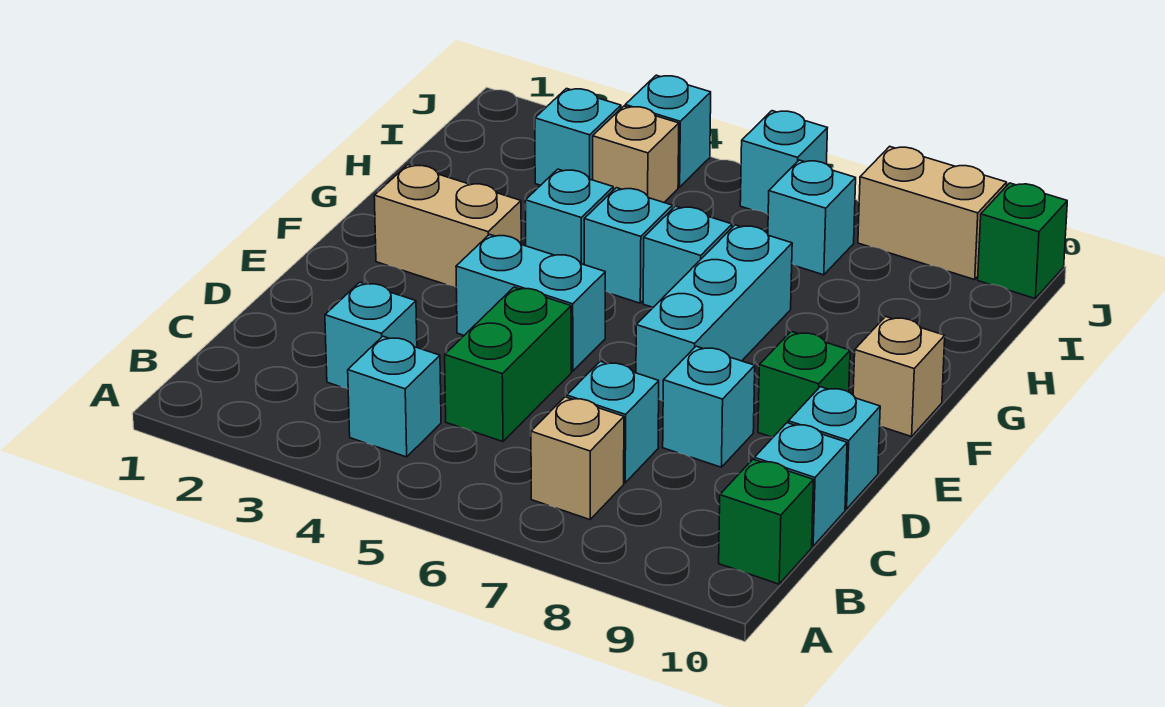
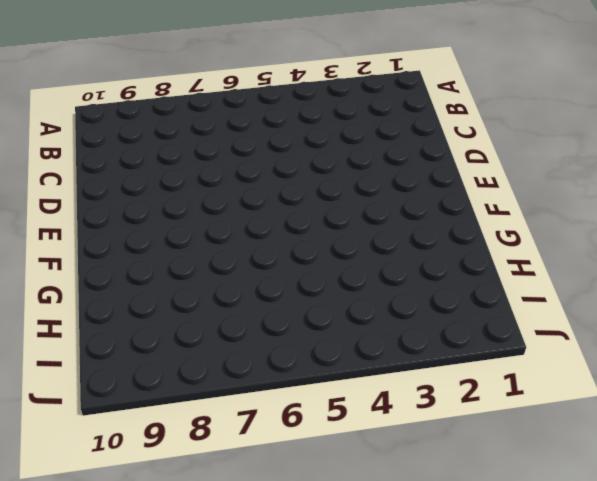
none -> cyan 1x1 brick [348,336,441,457]
none -> tan 1x1 brick [531,397,624,520]
none -> green 1x1 brick [719,459,813,584]

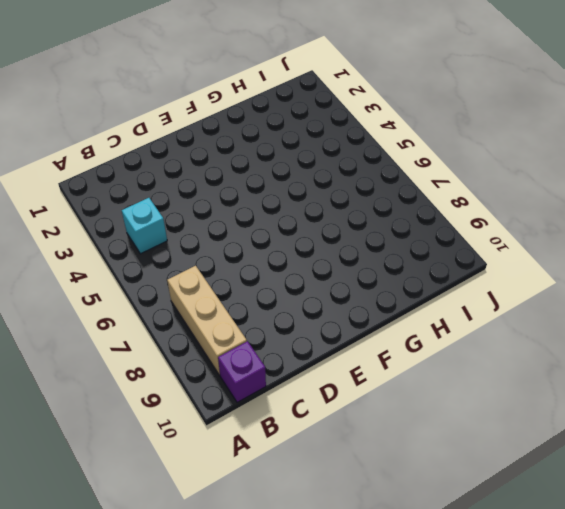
tan 1x3 brick [167,266,247,375] -> tan 1x1 brick [531,397,624,520]
purple 1x1 brick [218,341,266,402] -> green 1x1 brick [719,459,813,584]
none -> cyan 1x1 brick [325,282,417,389]
none -> green 1x2 brick [445,287,571,442]
none -> cyan 1x1 brick [567,361,659,483]

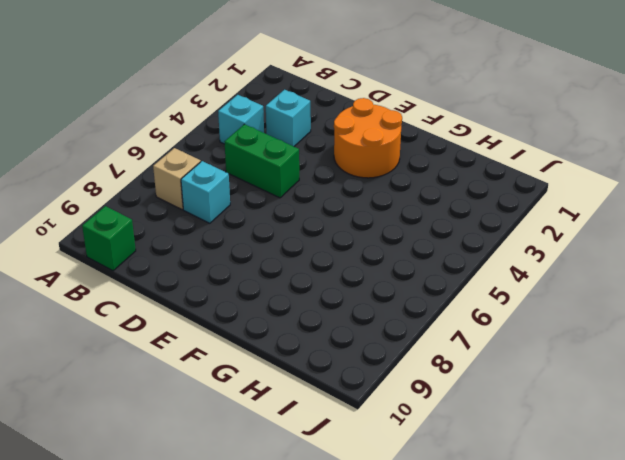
orange 2x2 round brick [334,98,402,178] -> tan 1x2 brick [374,165,521,287]
none -> cyan 1x1 brick [754,423,847,546]
none -> cyan 1x1 brick [663,346,755,467]
none -> cyan 1x1 brick [788,387,880,509]

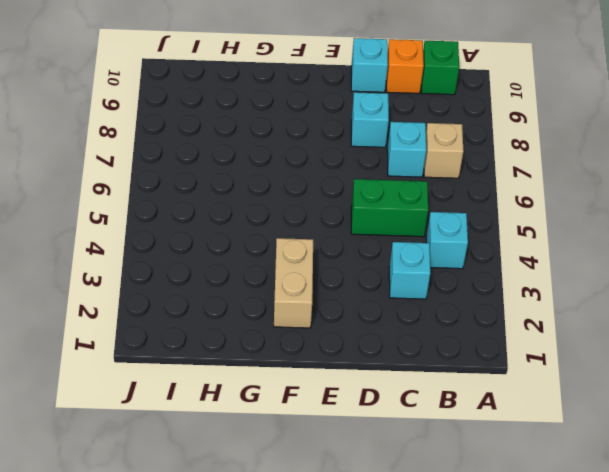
orange 1x1 brick [386,39,424,94] -> cyan 1x1 brick [754,423,847,546]
none -> cyan 1x2 brick [456,234,605,371]
none -> cyan 1x3 brick [636,225,792,401]
none -> green 1x1 brick [758,331,850,437]

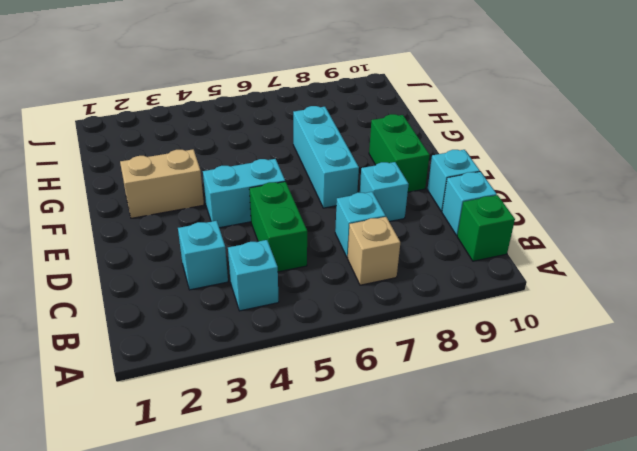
green 1x2 brick [369,114,430,192] -> green 1x1 brick [758,331,850,437]
none -> tan 1x1 brick [853,317,945,437]
none -> cyan 1x1 brick [525,169,613,265]
none -> cyan 1x1 brick [584,188,672,303]

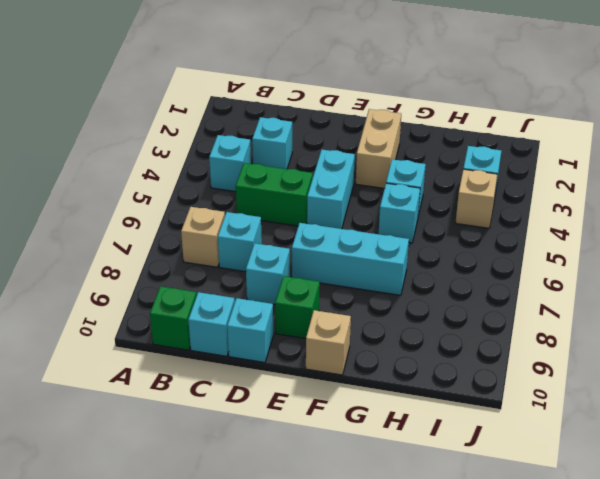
none -> cyan 1x1 brick [643,206,732,307]
none -> cyan 1x1 brick [768,160,856,275]
none -> cyan 1x1 brick [625,75,711,187]

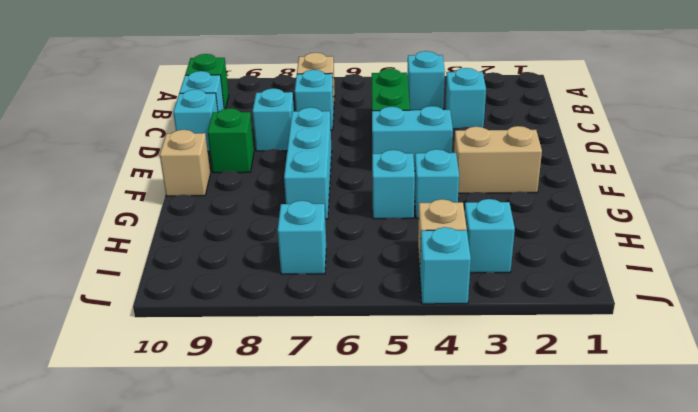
none -> cyan 1x1 brick [643,206,732,307]
none -> cyan 1x1 brick [740,111,827,214]
none -> tan 1x2 brick [858,146,1007,280]

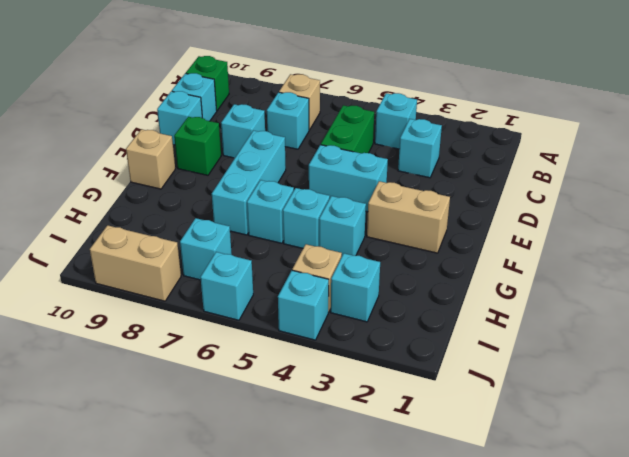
none -> green 1x1 brick [978,183,1067,298]

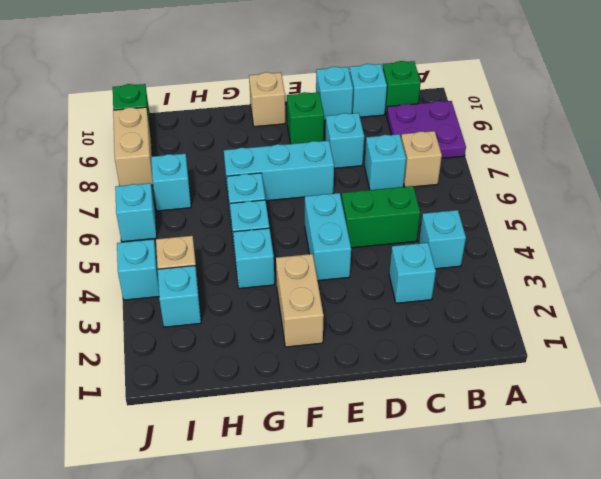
purple 2x2 plate [387,101,466,158] -> none

